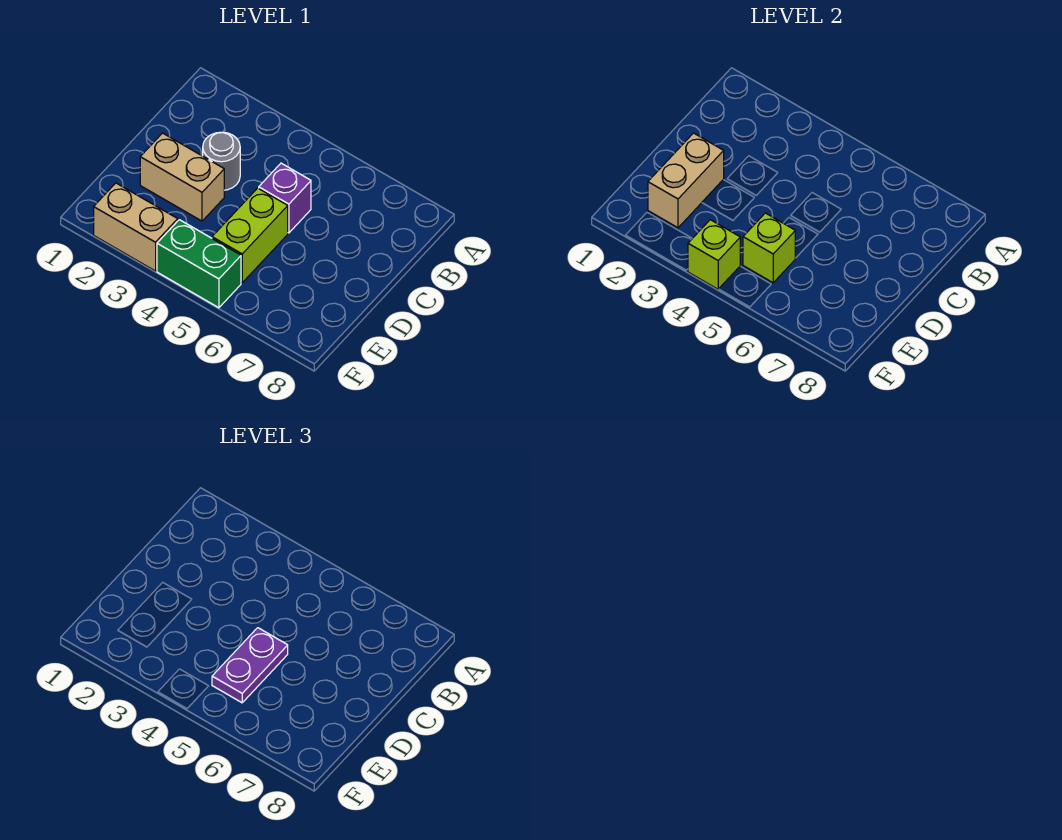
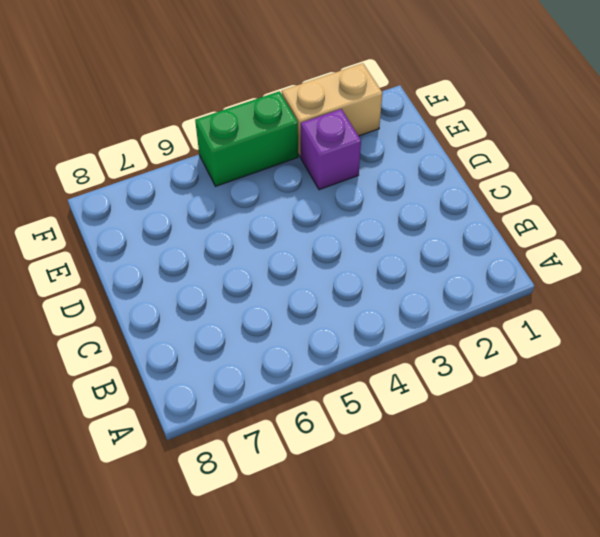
purple 1x1 brick [301,109,361,190] -> purple 1x1 brick moved to [259,163,311,233]
none -> grey 1x1 round brick [203,132,240,190]
none -> tan 1x2 brick [140,133,224,221]

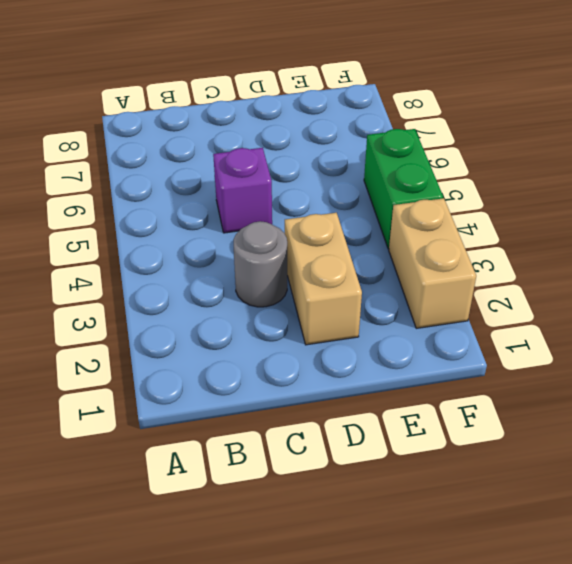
none -> lime 1x2 brick [212,188,288,283]
none -> tan 1x2 brick [648,133,724,228]

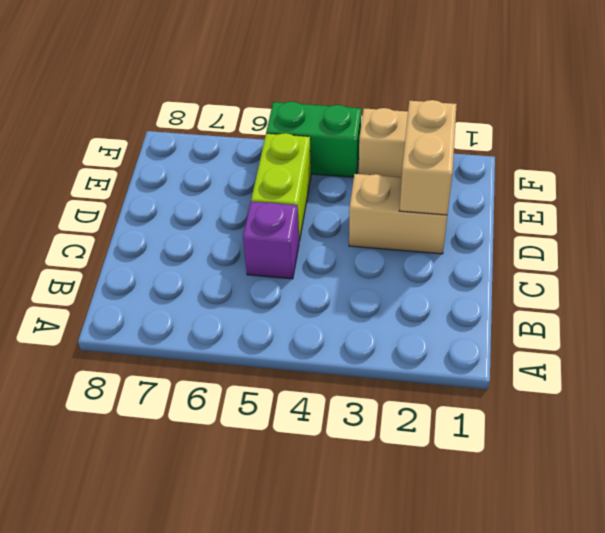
none -> grey 1x1 round brick [203,132,240,190]
none -> lime 1x1 brick [743,213,795,283]

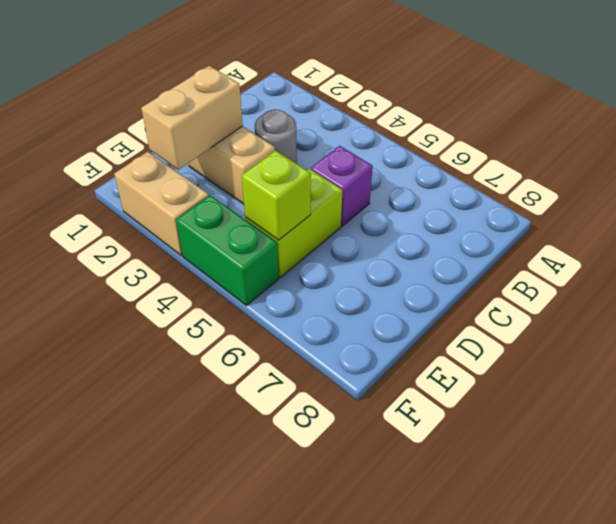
none -> lime 1x1 brick [688,220,740,289]
none -> purple 1x2 plate [212,628,288,703]

